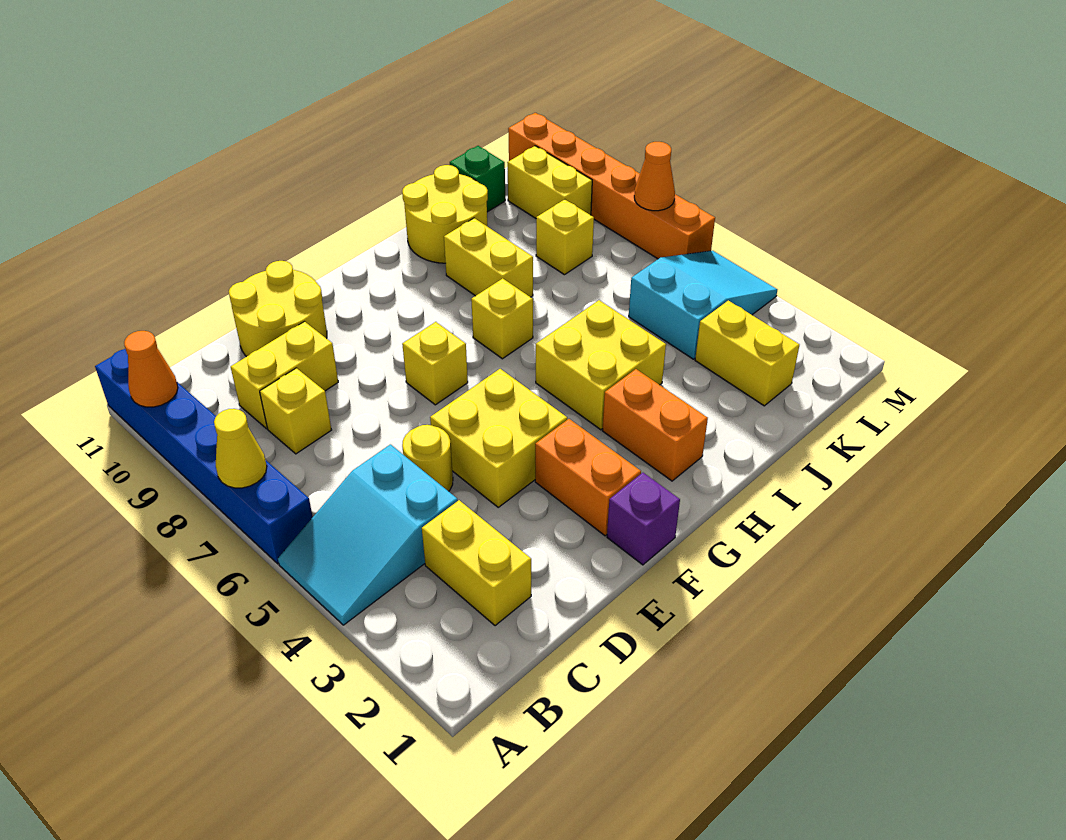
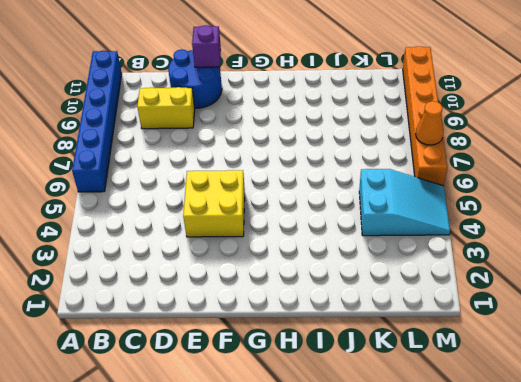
blue 2x2 round brick [168,49,222,109] -> yellow 2x2 round brick [229,261,327,357]
purple 1x1 brick [192,25,221,67] -> purple 1x1 brick moved to [607,473,680,565]
none -> cyan 2x3 slope [278,445,458,625]
none -> yellow 1x2 brick [422,500,531,626]
none -> yellow 1x1 brick [260,368,331,454]

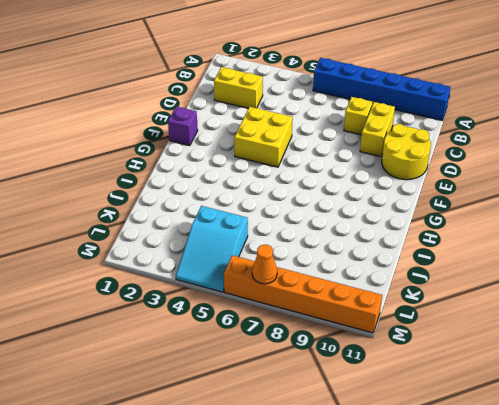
none -> cyan 2x3 slope [278,445,458,625]
none -> yellow 1x1 round brick [402,425,453,491]
none -> orange 1x2 brick [535,419,641,536]

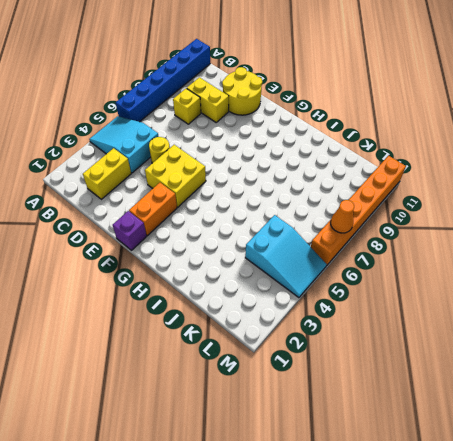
none -> yellow 1x1 brick [402,322,468,405]
none -> orange 1x2 brick [602,369,708,481]
none -> yellow 2x2 brick [536,300,666,430]

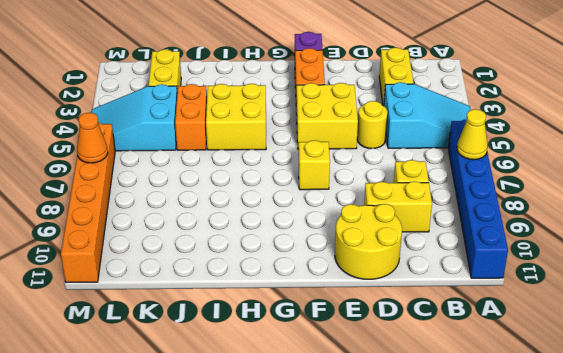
orange 1x2 brick [175,84,207,150] -> orange 1x2 brick moved to [602,369,708,481]
none -> yellow 1x1 brick [471,278,533,359]
none -> yellow 1x2 brick [444,218,533,297]
none -> yellow 2x2 round brick [402,165,488,263]

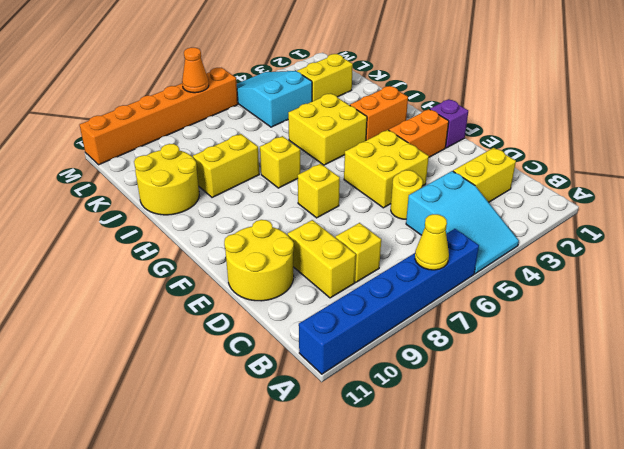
none -> yellow 1x1 brick [536,199,594,275]
none -> green 1x1 brick [450,146,505,212]
none -> yellow 1x2 brick [507,146,592,218]

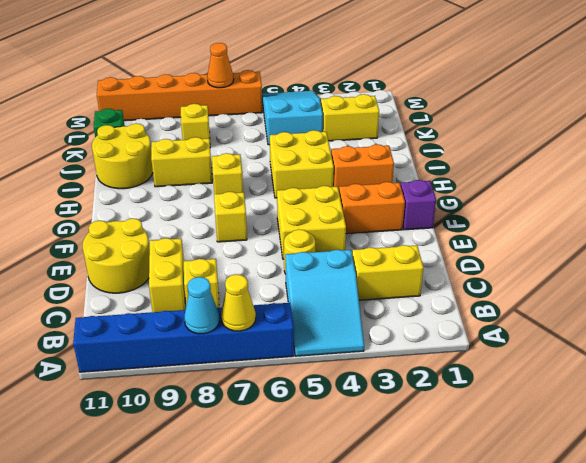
cyan 1x1 cone [184,277,219,334] -> none
none -> yellow 1x2 brick [507,146,592,218]
none -> orange 1x1 cone [124,331,178,407]

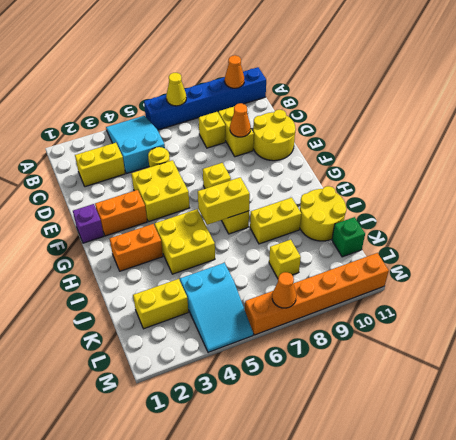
orange 1x1 cone [230,103,251,137] -> none
yellow 1x2 brick [198,177,250,225] -> yellow 1x2 brick moved to [507,146,592,218]

